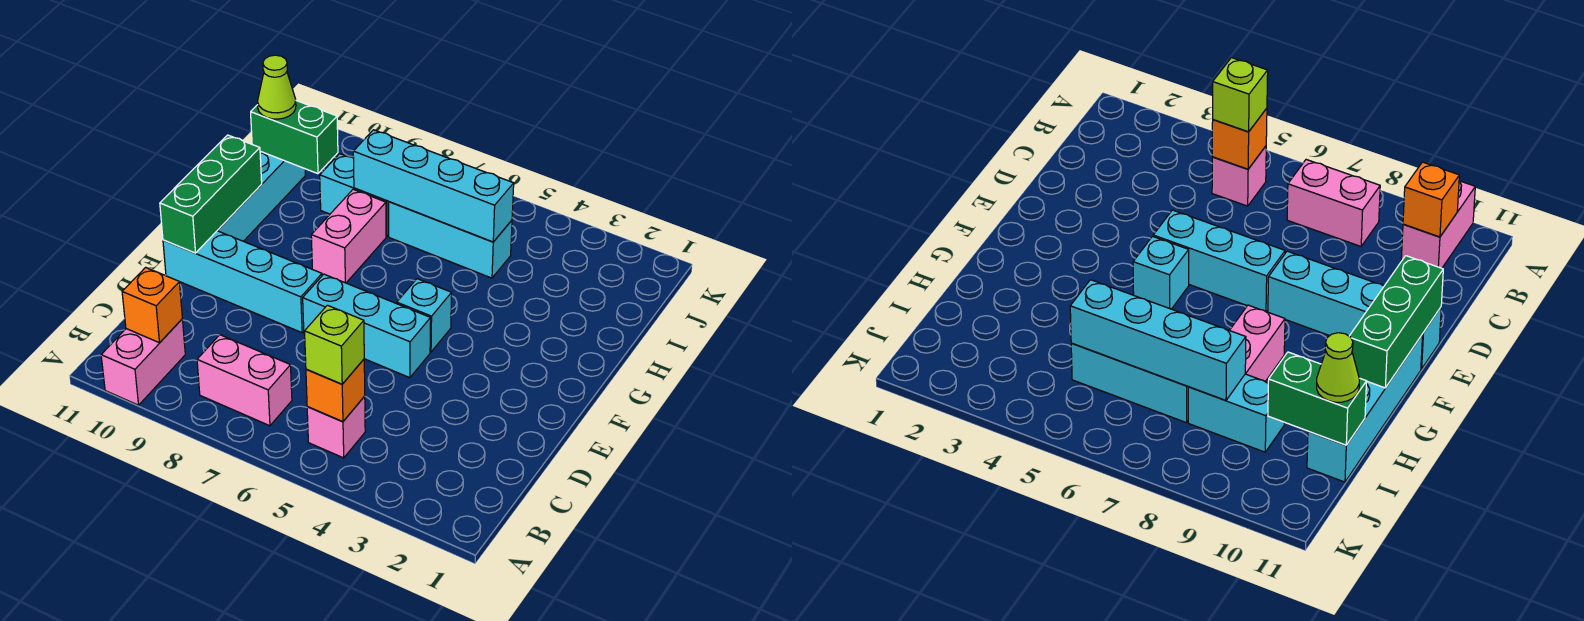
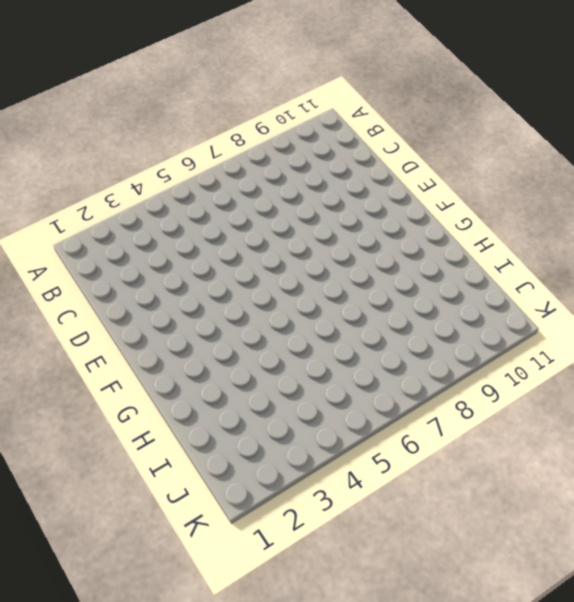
none -> pink 1x2 brick [101,319,185,405]
none -> pink 1x1 brick [307,396,365,458]
none -> pink 1x2 brick [197,335,292,426]

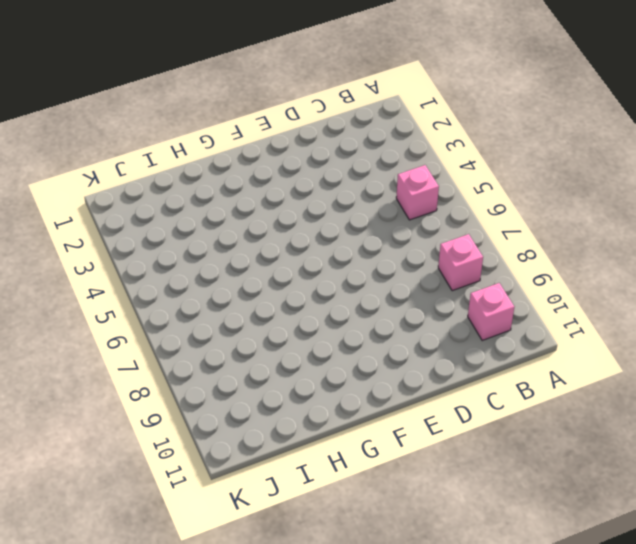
pink 1x1 brick [438,234,483,291] -> pink 1x2 brick [197,335,292,426]
pink 1x1 brick [468,283,514,340] -> pink 1x2 brick [101,319,185,405]
none -> cyan 1x3 brick [303,274,431,378]
none -> cyan 1x4 brick [163,231,322,333]
none -> cyan 1x1 brick [397,279,452,352]

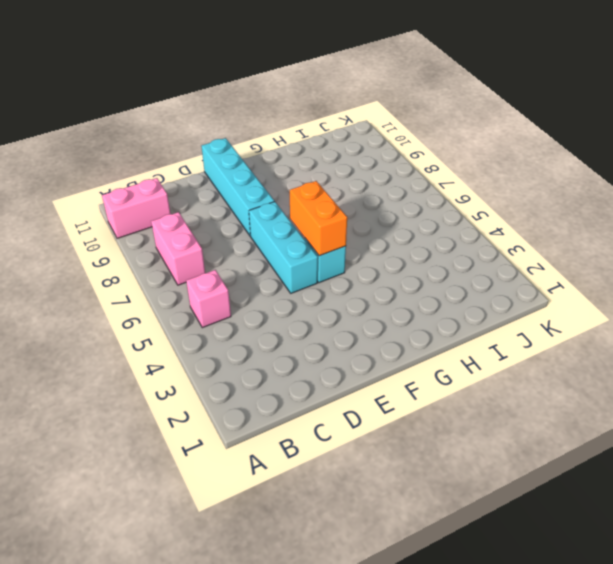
orange 1x2 brick [290,181,347,256] -> none
none -> cyan 1x4 brick [217,151,305,241]
none -> pink 1x2 brick [311,189,386,283]
none -> cyan 1x3 brick [389,202,512,278]

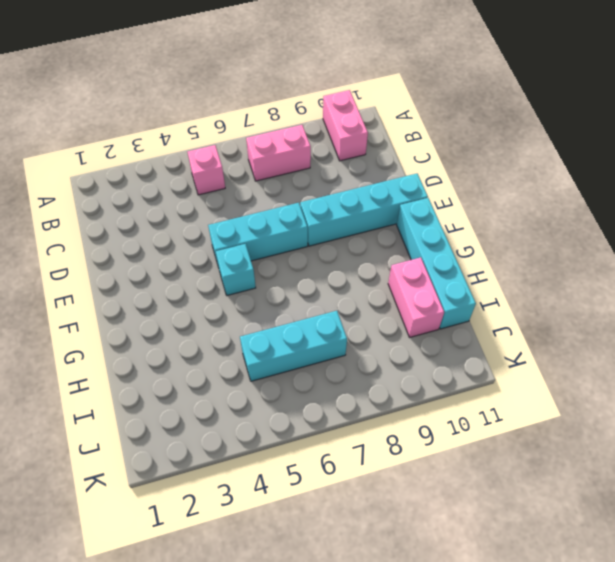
pink 1x2 brick [388,257,444,337] -> pink 1x2 brick moved to [311,189,386,283]
none -> cyan 1x2 brick [320,154,389,237]
none -> orange 1x1 brick [306,359,365,422]
none -> orange 1x1 brick [122,267,182,343]

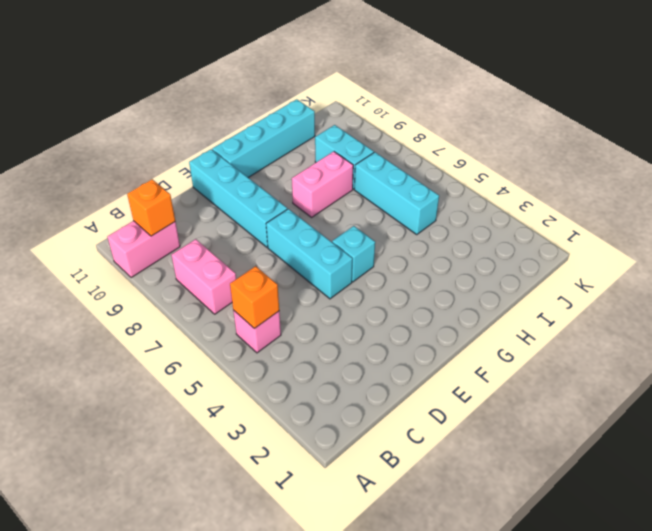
none -> green 1x3 brick [160,135,262,253]
none -> cyan 1x4 brick [353,130,514,242]
none -> green 1x2 brick [251,101,338,174]

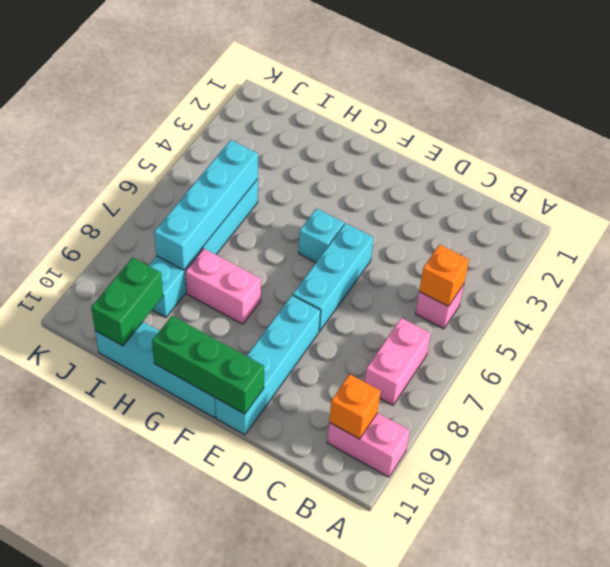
none -> lime 1x1 brick [305,305,364,384]
none -> lime 1x1 cone [258,55,296,119]

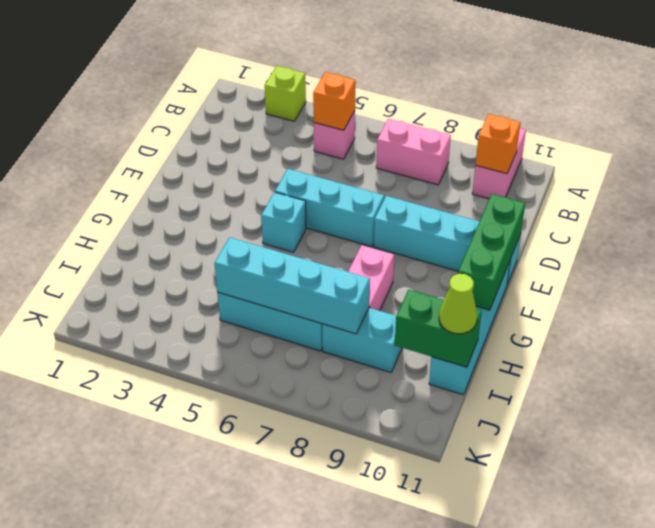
lime 1x1 brick [265,66,306,121] -> lime 1x1 brick moved to [305,305,364,384]

